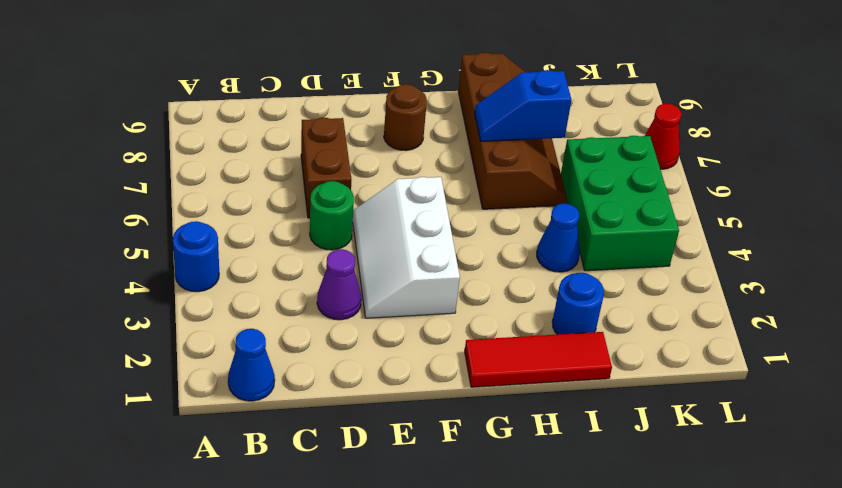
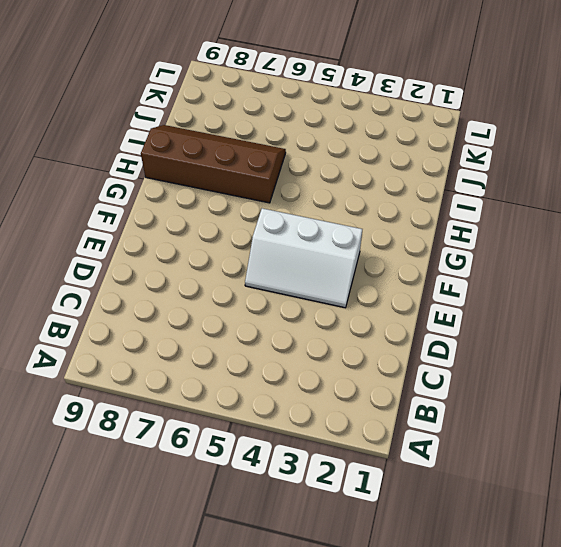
none -> blue 1x1 round brick [173,221,219,292]
none -> blue 1x1 cone [228,329,275,401]
none -> purple 1x1 cone [317,249,361,320]

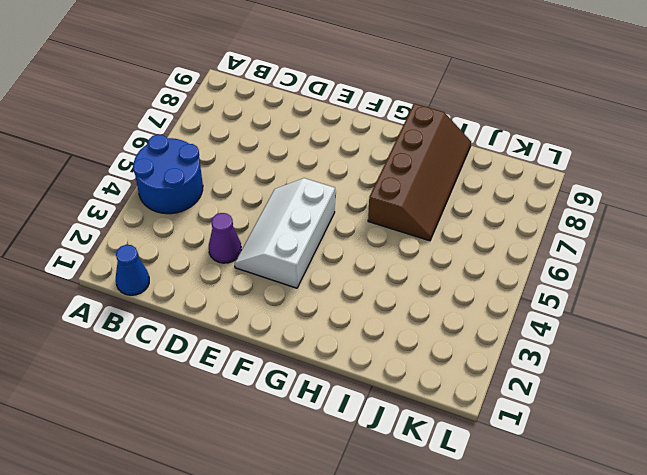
blue 2x2 round brick [133,134,203,214] -> blue 1x1 round brick [173,221,219,292]
none -> green 1x1 round brick [310,181,354,250]
none -> brown 1x2 brick [301,118,352,218]
none -> brown 1x1 round brick [384,84,427,150]

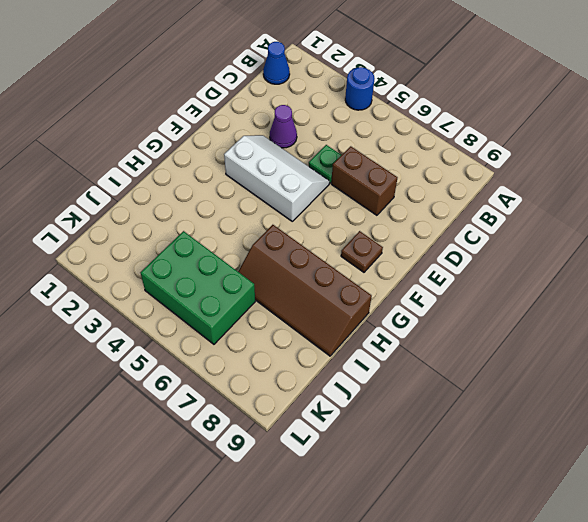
green 1x1 plate [309,145,341,183] -> green 1x1 round brick [310,181,354,250]
brown 1x1 plate [341,231,383,272] -> brown 1x1 round brick [384,84,427,150]
none -> red 1x3 tile [465,332,612,387]
none -> blue 1x1 round brick [552,273,604,335]
none -> blue 1x1 cone [537,204,580,272]

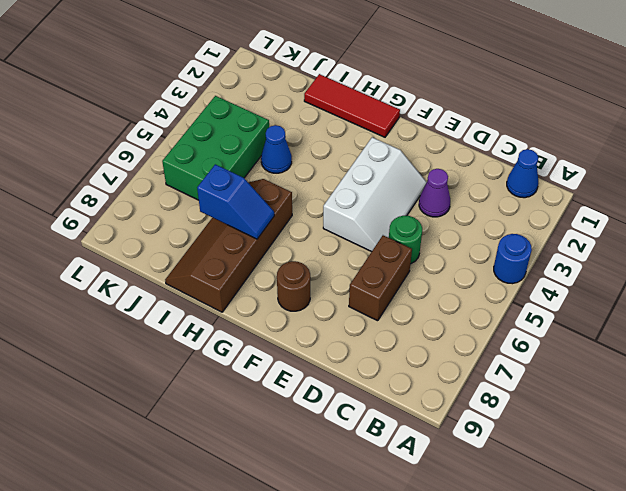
none -> blue 1x1 round brick [552,273,604,335]
none -> red 1x1 cone [645,104,681,169]

